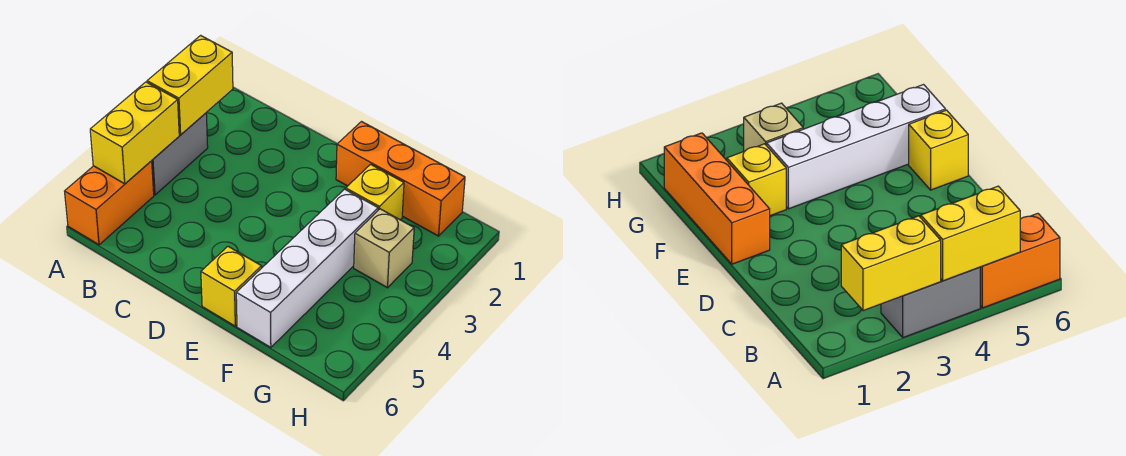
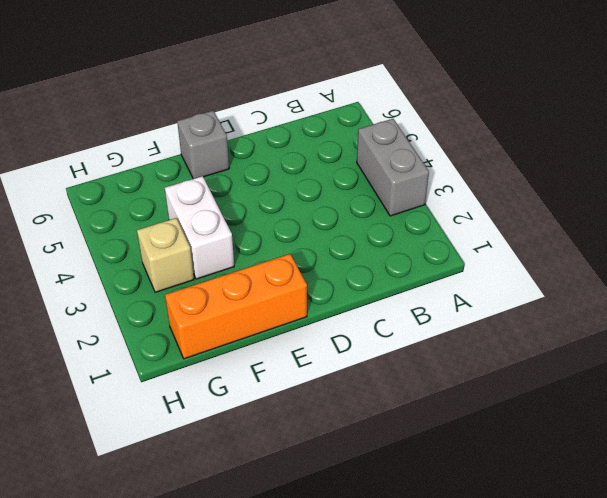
grey 1x1 brick [177,111,229,179] -> yellow 1x1 brick [201,247,262,326]
white 1x2 brick [165,176,234,279] -> white 1x4 brick [236,189,378,348]
none -> orange 1x2 brick [65,161,154,245]
none -> yellow 1x1 brick [346,164,404,220]

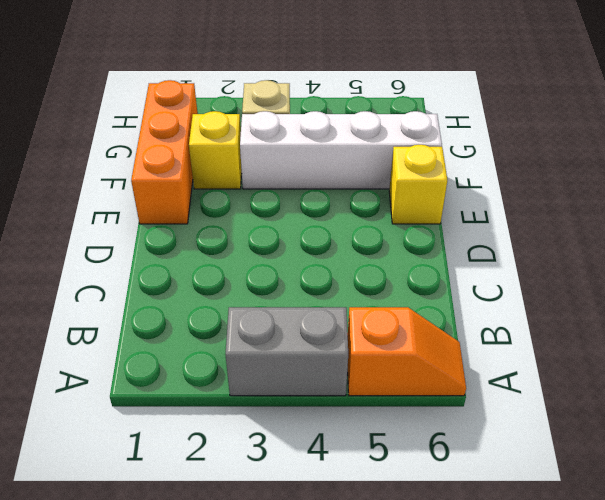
orange 1x2 slope [348,307,466,396] -> orange 1x2 brick [65,161,154,245]
none -> yellow 1x2 brick [147,35,233,135]
none -> yellow 1x2 brick [90,82,179,184]

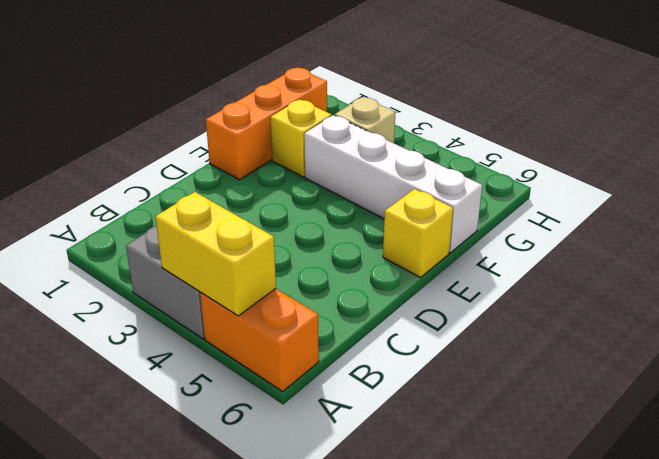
none -> yellow 1x2 brick [147,35,233,135]

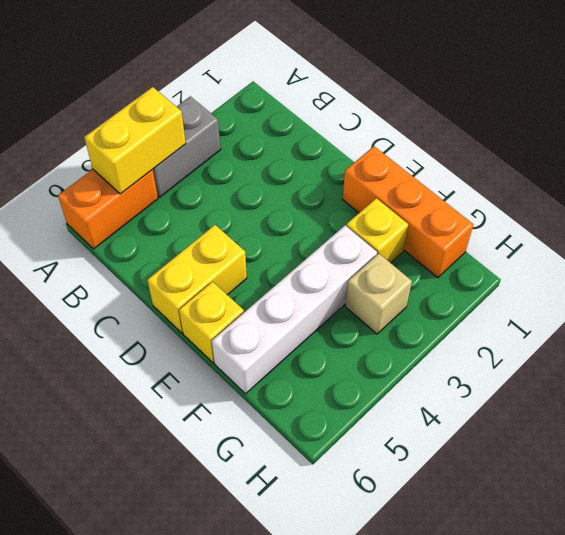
yellow 1x2 brick [147,225,247,333] -> yellow 1x2 brick moved to [147,35,233,135]

